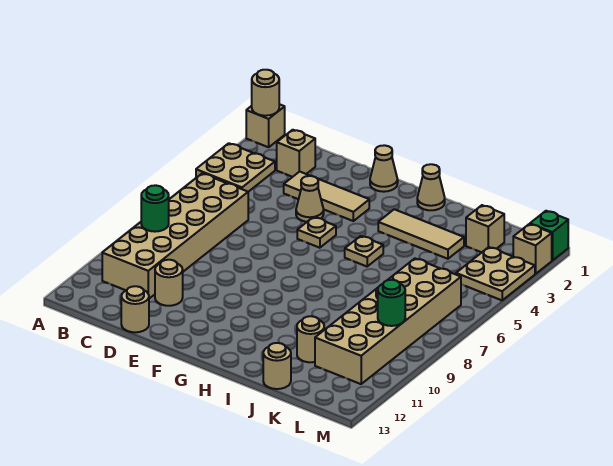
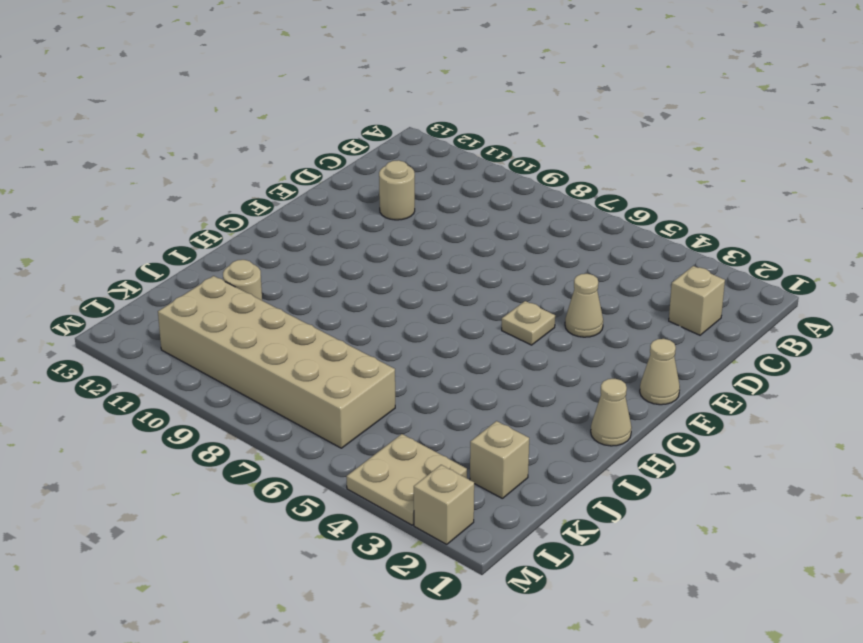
none -> tan 1x1 brick [246,104,285,147]
none -> tan 2x2 plate [196,143,275,192]
none -> tan 2x6 brick [102,174,248,299]

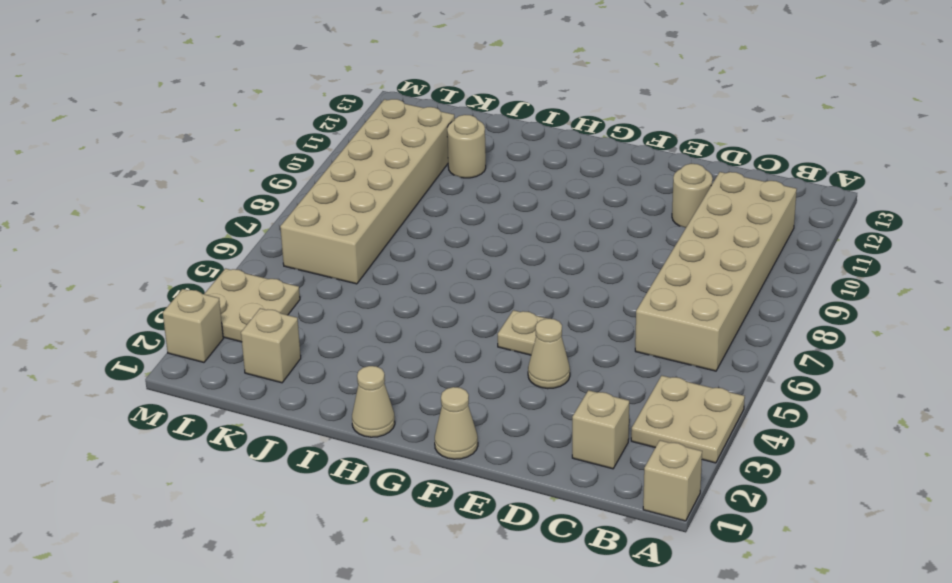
none -> tan 1x3 tile [284,172,369,221]
none -> tan 1x1 round brick [121,286,149,332]
none -> tan 1x3 tile [378,209,464,259]

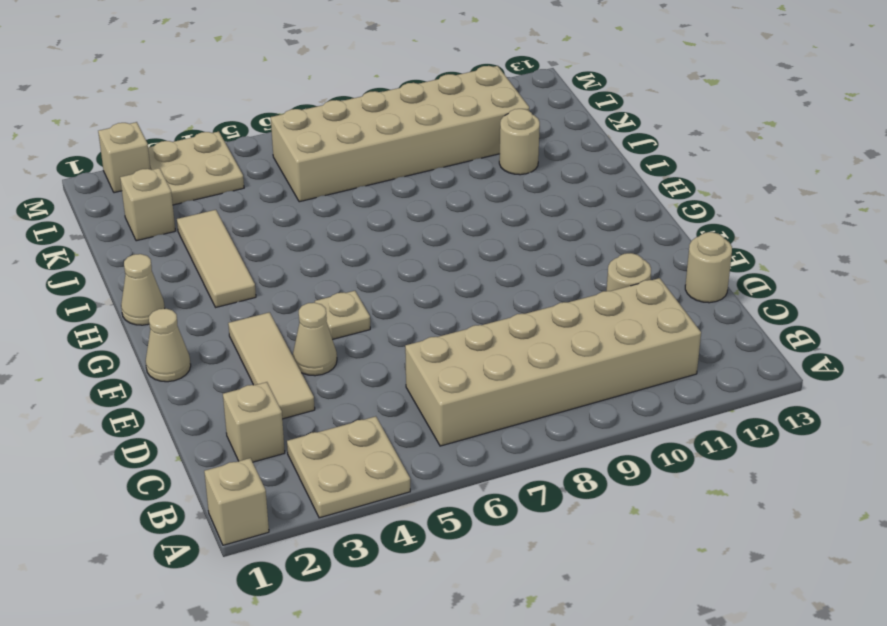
none -> tan 1x1 plate [345,236,383,266]
none -> tan 1x1 round brick [263,343,291,389]
none -> green 1x1 brick [530,211,568,261]

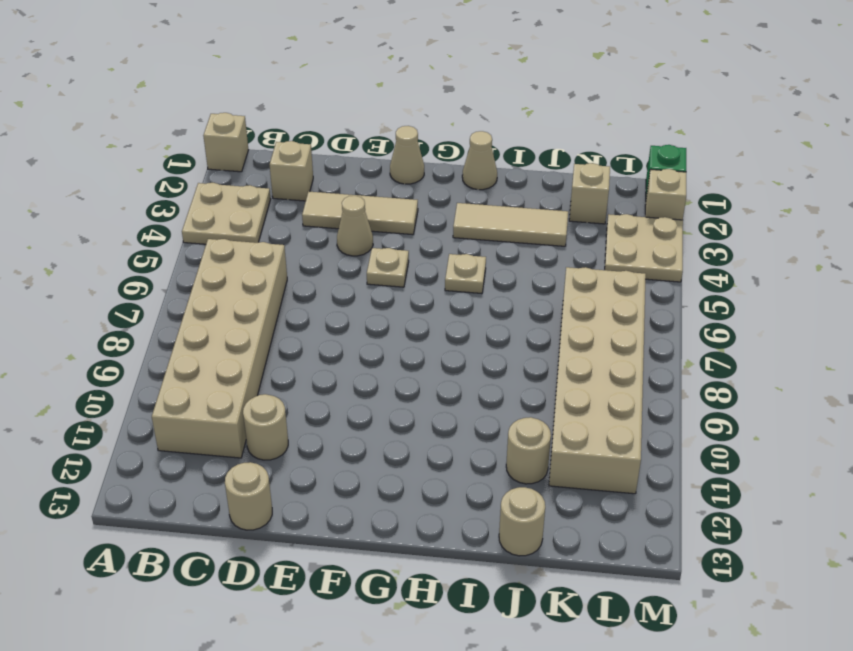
none -> tan 1x1 round brick [252,70,279,116]
none -> green 1x1 round brick [141,185,169,232]
none -> green 1x1 round brick [378,280,405,326]

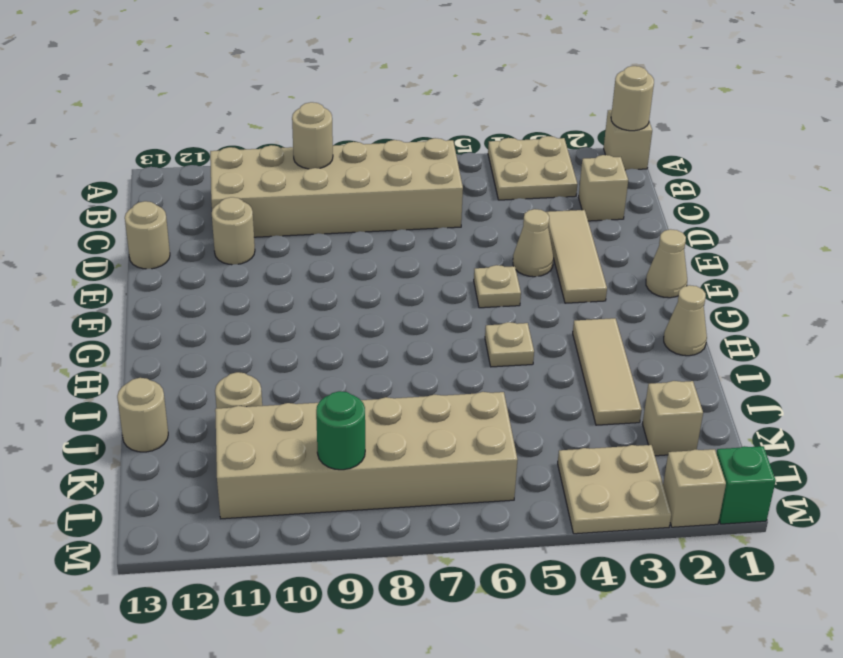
tan 1x1 round brick [292,102,333,169] -> green 1x1 round brick [141,185,169,232]

